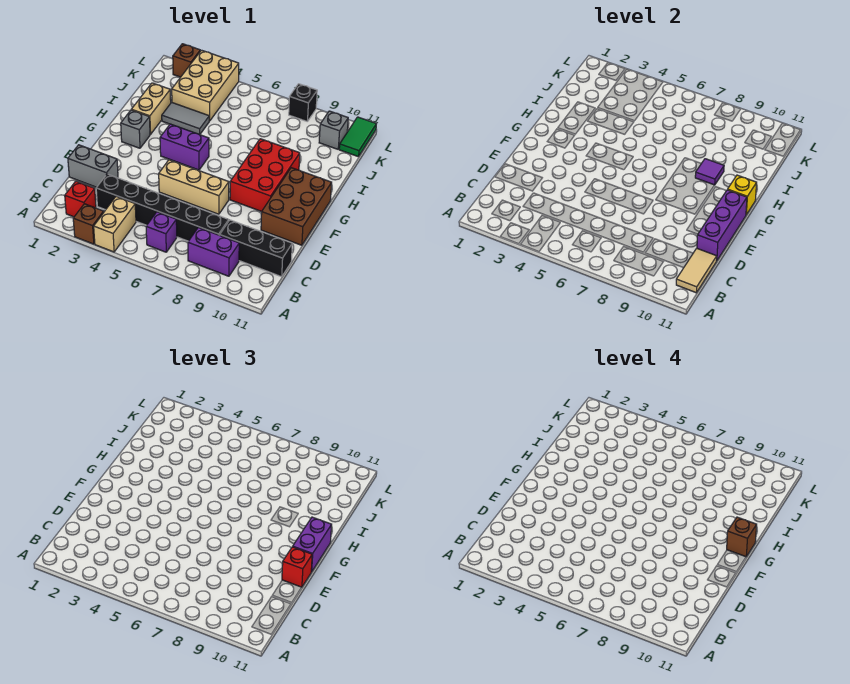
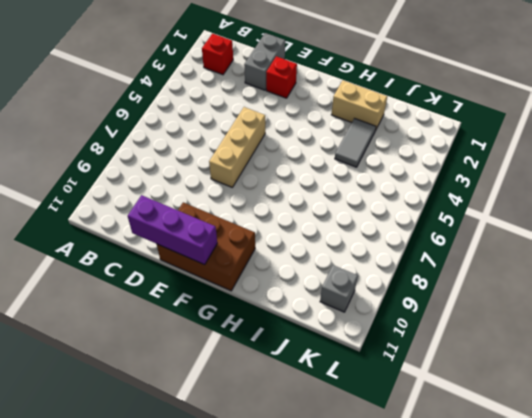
red 1x1 brick [266,56,297,98] -> red 1x1 brick moved to [282,547,312,587]
none -> brown 1x1 brick [73,204,104,244]
none -> tan 1x2 brick [94,197,136,252]
none -> purple 1x1 brick [146,212,177,252]

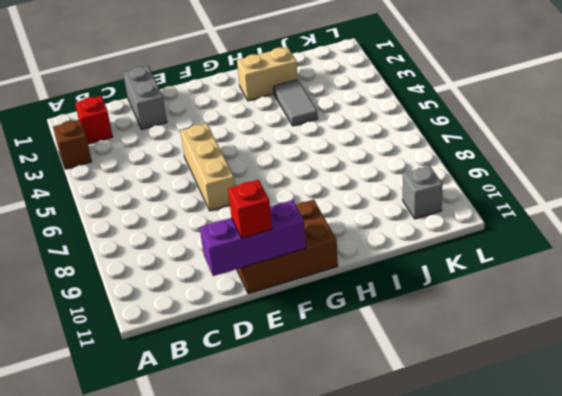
none -> tan 1x2 brick [94,197,136,252]
none -> purple 1x1 brick [146,212,177,252]
none -> purple 1x2 brick [188,227,239,276]

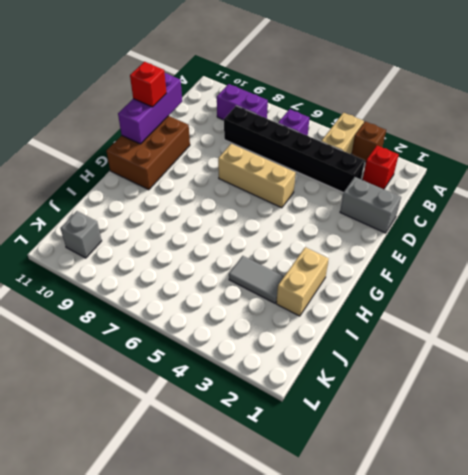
none -> black 1x3 brick [220,220,292,277]
none -> red 2x3 brick [230,139,300,212]
none -> grey 1x1 brick [121,110,150,148]

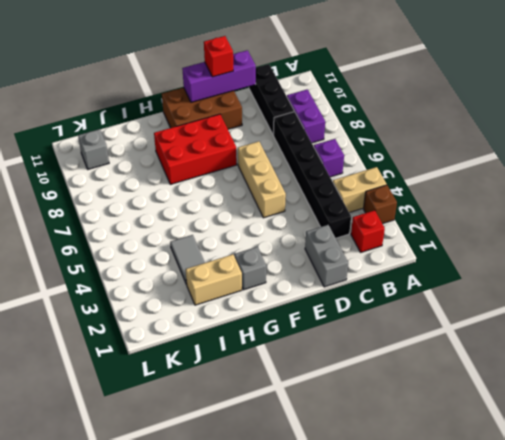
none -> purple 1x2 brick [160,124,209,170]
none -> tan 2x3 brick [172,50,239,121]
none -> green 1x2 tile [339,117,376,157]

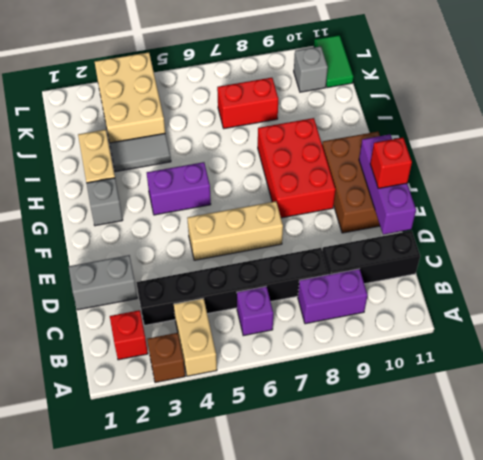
red 1x2 brick [217,78,278,129] -> none
none -> brown 1x1 brick [173,44,200,77]
none -> black 1x1 brick [289,84,317,122]
none -> tan 1x2 tile [676,248,717,293]

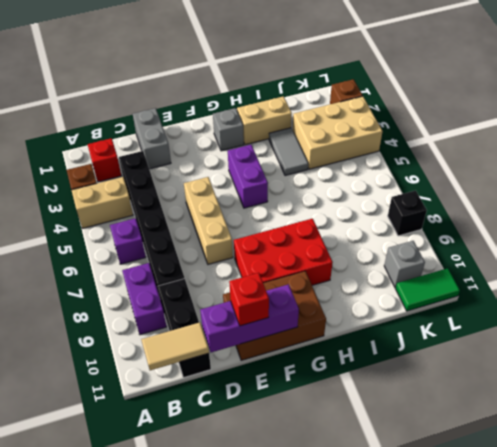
none -> yellow 1x1 brick [728,175,757,215]
none -> purple 1x1 tile [695,159,724,185]
none -> purple 1x2 brick [293,517,332,572]

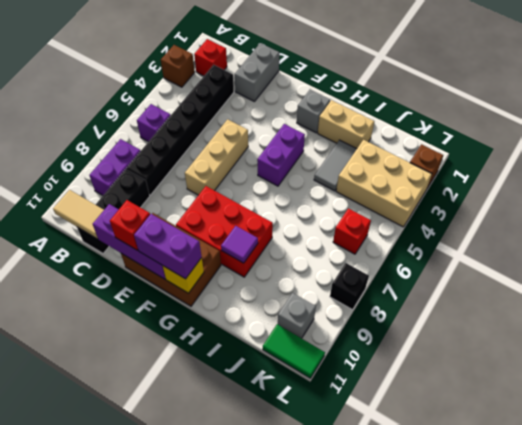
red 1x1 brick [333,209,371,254] -> none
none -> tan 1x2 brick [94,197,136,252]
none -> brown 1x1 brick [727,517,757,557]

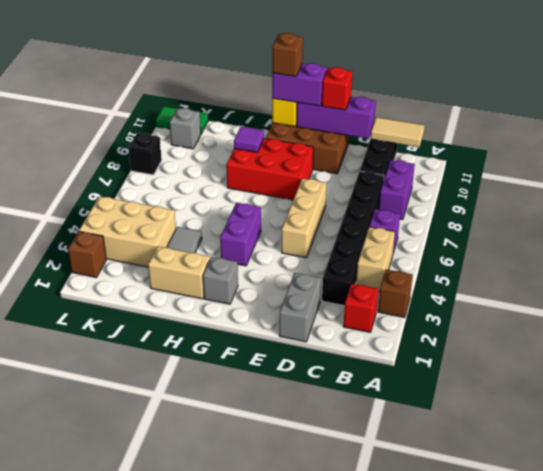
tan 1x2 brick [356,227,395,292] -> tan 1x2 brick turned to [94,197,136,252]

